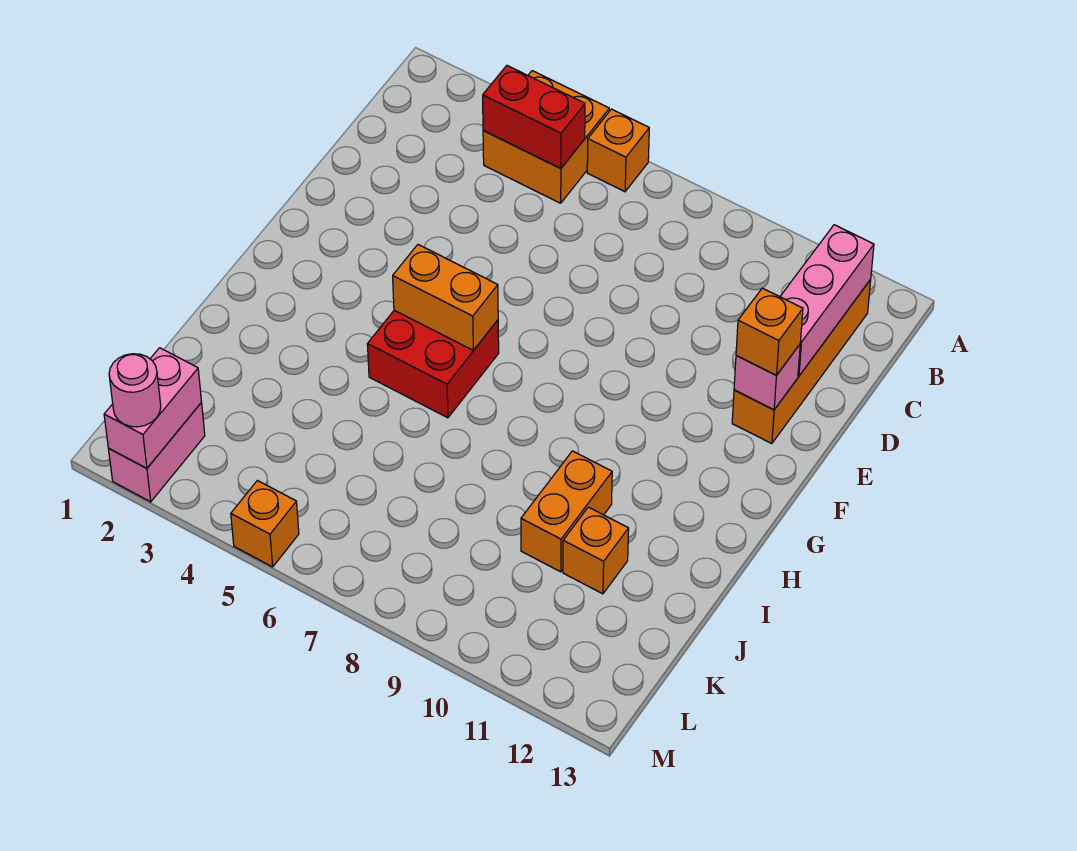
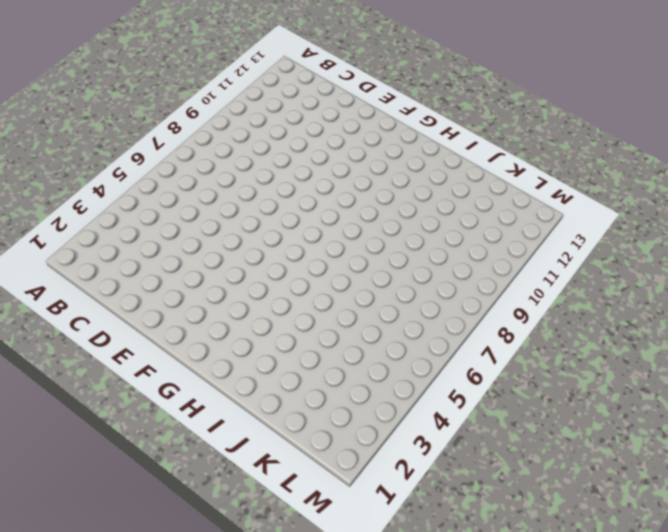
none -> orange 2x2 brick [483,71,609,203]
none -> orange 1x1 brick [587,109,649,192]
none -> orange 1x4 brick [732,280,871,444]

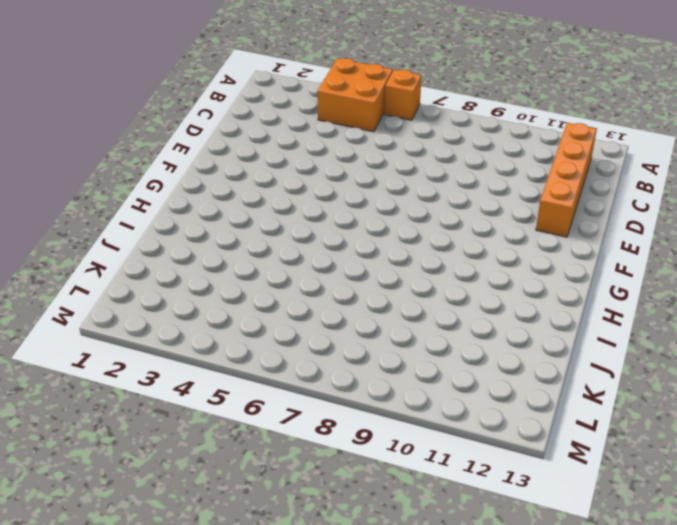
none -> red 2x2 brick [367,310,499,418]
none -> orange 1x2 brick [521,451,612,572]
none -> orange 1x1 brick [563,507,629,594]

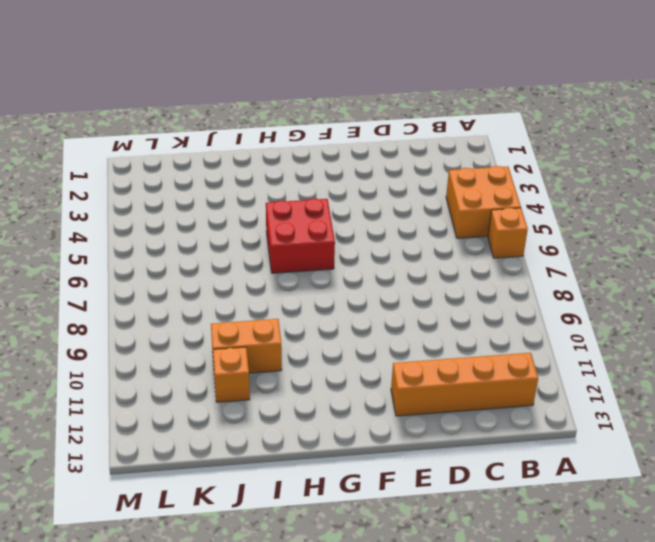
none -> pink 1x2 brick [109,403,205,502]
none -> orange 1x1 brick [231,481,299,567]
none -> red 1x2 brick [483,66,585,169]

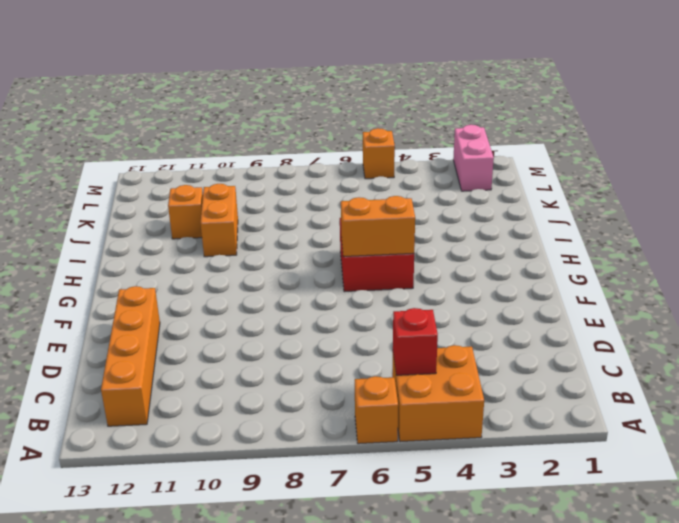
red 1x1 brick [393,308,438,375] -> red 1x2 brick [483,66,585,169]
none -> pink 1x3 brick [780,225,874,376]
none -> pink 1x1 brick [734,345,800,410]
none -> pink 1x2 brick [104,348,202,468]

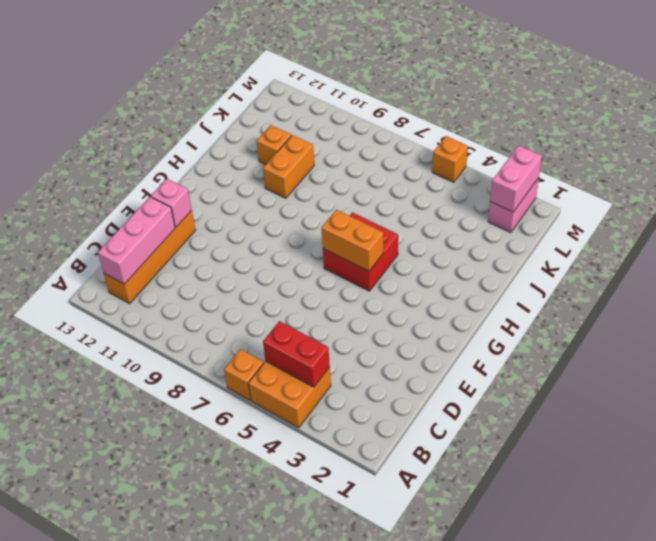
none -> orange 1x1 brick [736,288,803,375]
none -> pink 1x1 round brick [109,354,161,427]

